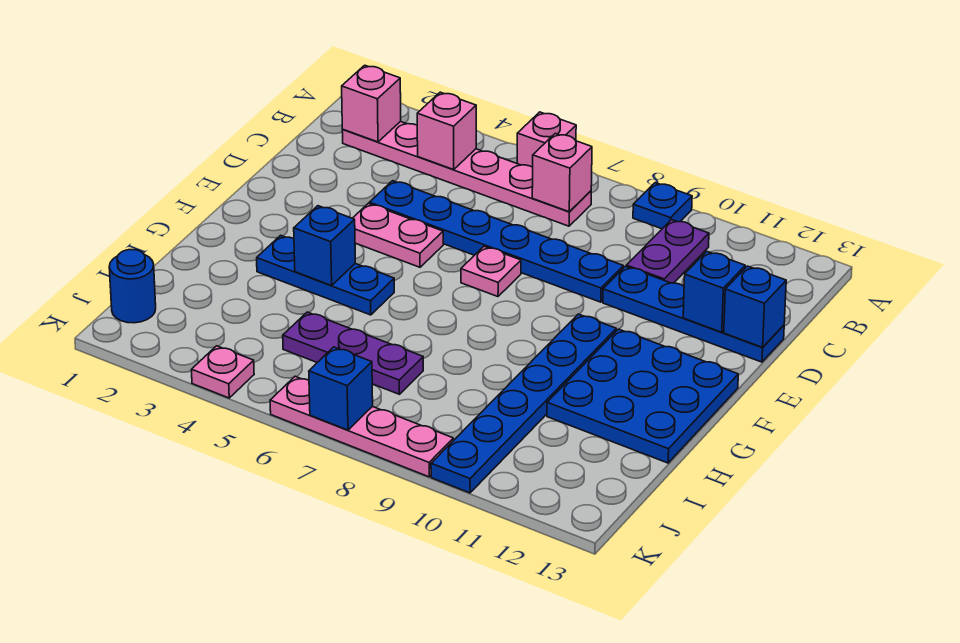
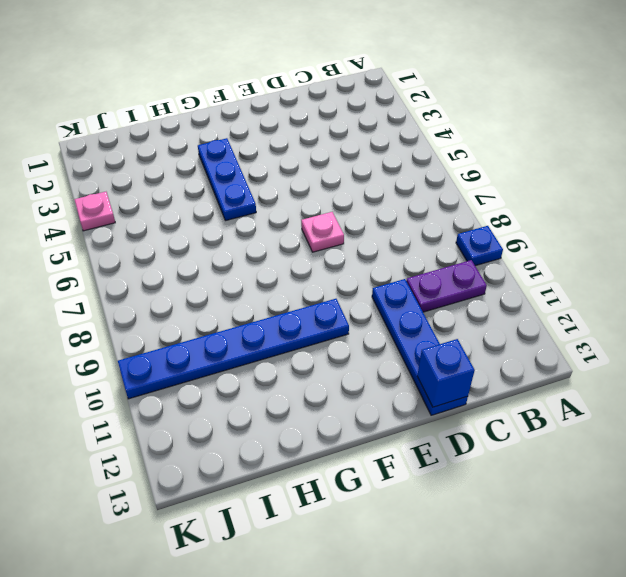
none -> pink 1x1 brick [517,112,576,167]
none -> pink 1x6 plate [342,121,591,226]
none -> blue 1x6 plate [369,181,623,302]

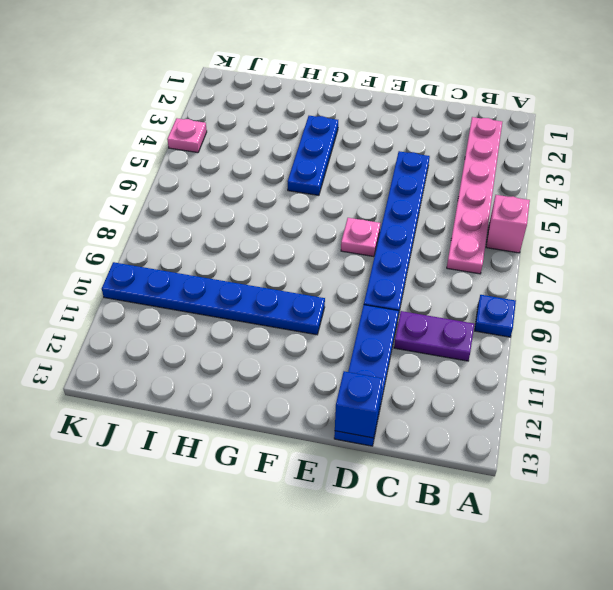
none -> pink 1x2 plate [353,203,443,267]
none -> blue 3x3 plate [547,329,738,463]
none -> purple 1x3 plate [283,312,423,394]

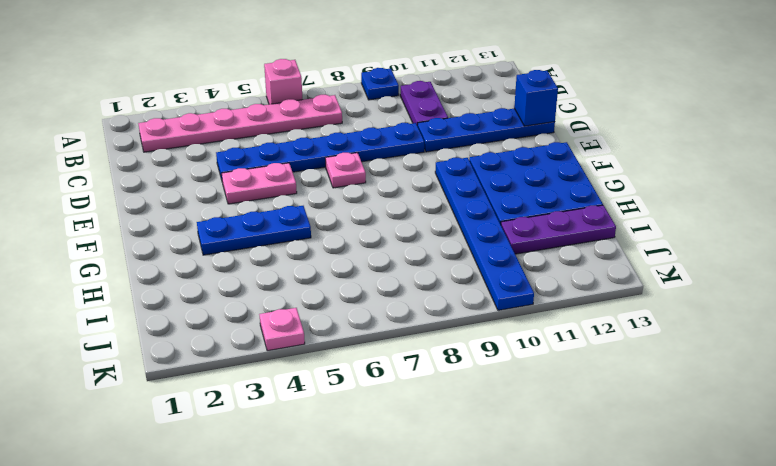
purple 1x3 plate [501,205,616,254] -> purple 1x3 plate moved to [283,312,423,394]
none -> blue 1x1 round brick [109,250,156,323]
none -> pink 1x4 plate [270,376,453,477]
none -> pink 1x1 brick [342,65,401,142]

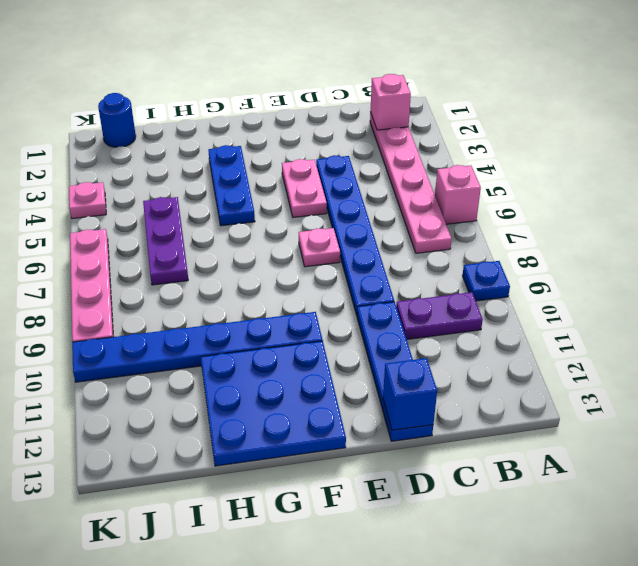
none -> pink 1x1 brick [417,92,476,170]
none -> pink 1x1 brick [532,134,592,212]
none -> blue 1x1 brick [683,251,745,332]

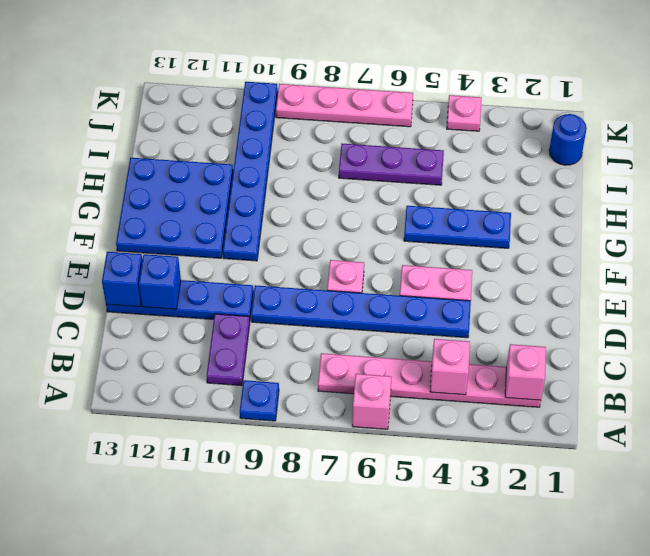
none -> pink 1x1 brick [532,134,592,212]
none -> blue 1x1 brick [294,206,355,285]
none -> blue 1x1 brick [309,347,373,430]

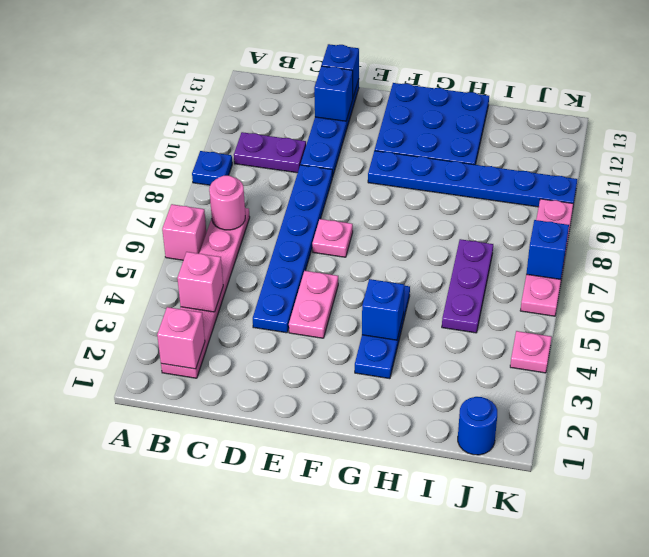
pink 1x1 round brick [209,175,245,230] -> pink 1x1 brick [532,134,592,212]

